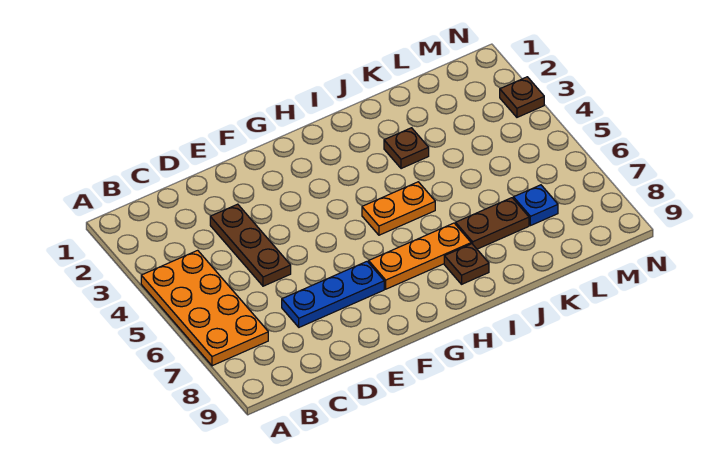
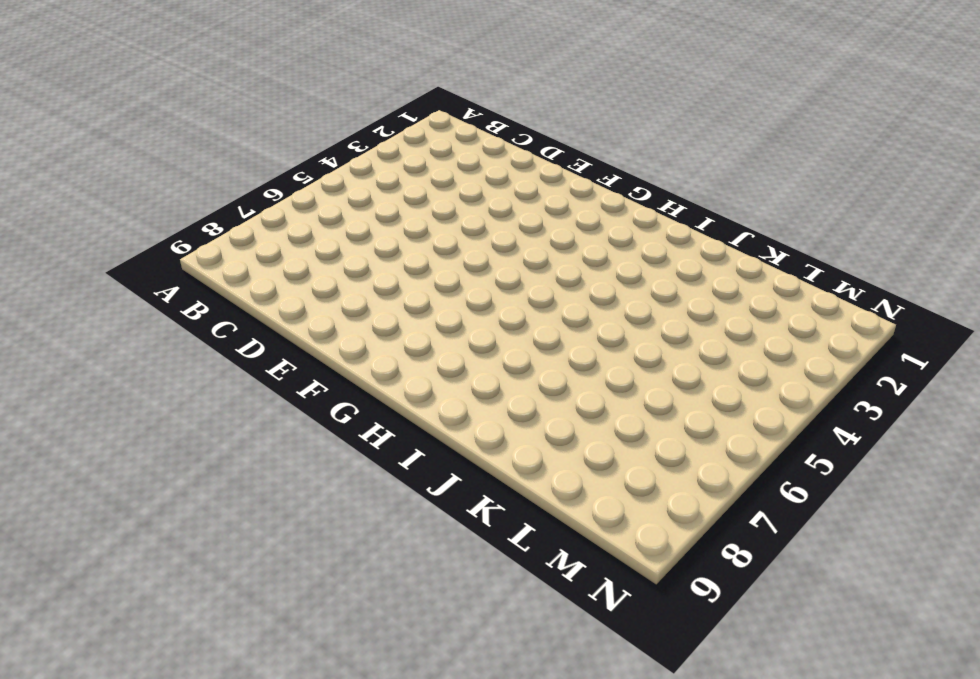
none -> orange 2x4 plate [141,250,268,366]
none -> brown 1x3 plate [210,204,291,286]

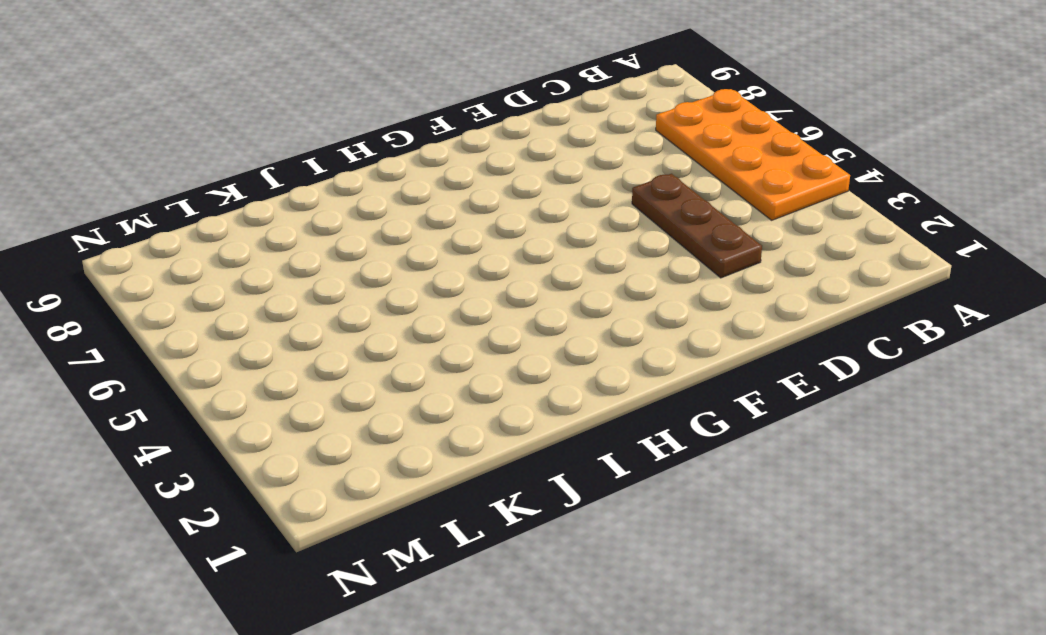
none -> blue 1x3 plate [282,261,384,327]
none -> orange 1x3 plate [369,223,471,289]

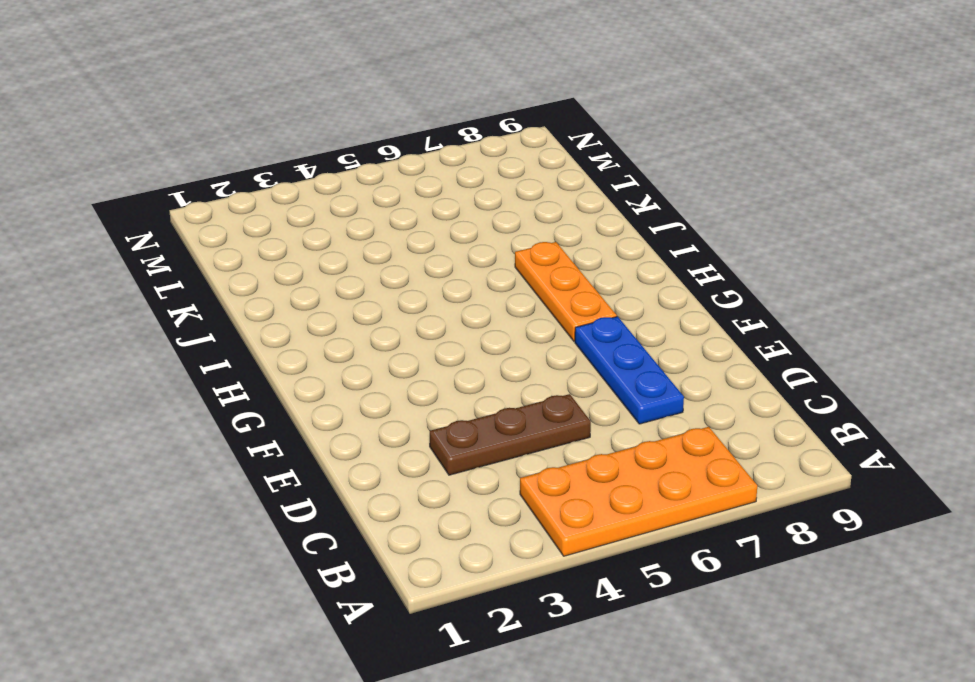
none -> orange 1x2 plate [362,182,435,235]
none -> brown 1x1 plate [444,244,489,284]

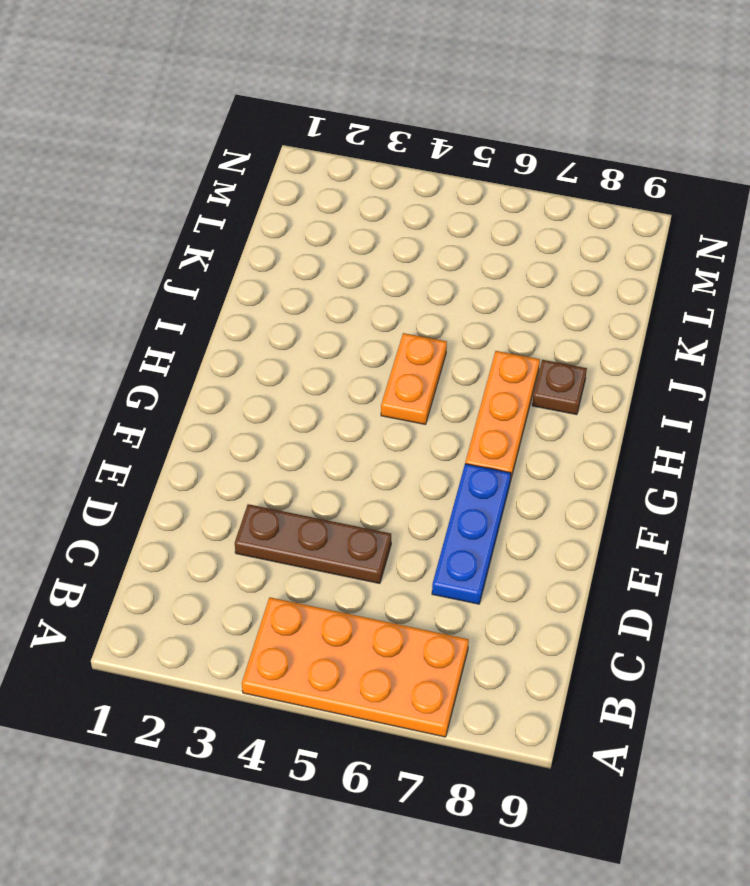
none -> brown 1x1 plate [384,128,429,169]
none -> brown 1x2 plate [456,198,529,249]

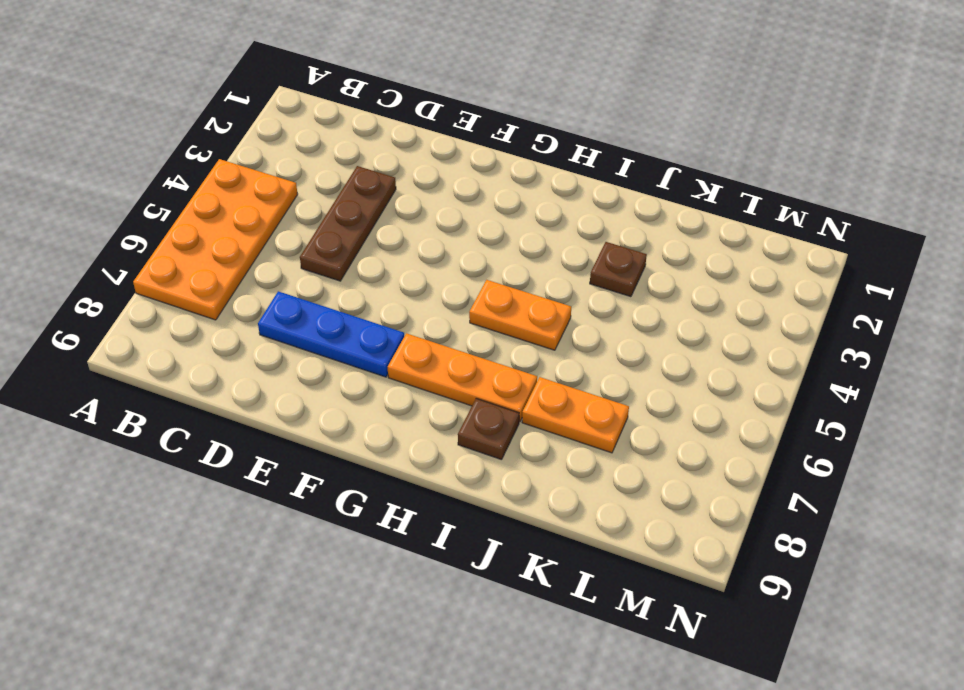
orange 1x2 plate [522,377,629,453] -> brown 1x2 plate [456,198,529,249]
none -> blue 1x1 plate [513,185,558,226]
none -> brown 1x1 plate [500,77,544,117]

